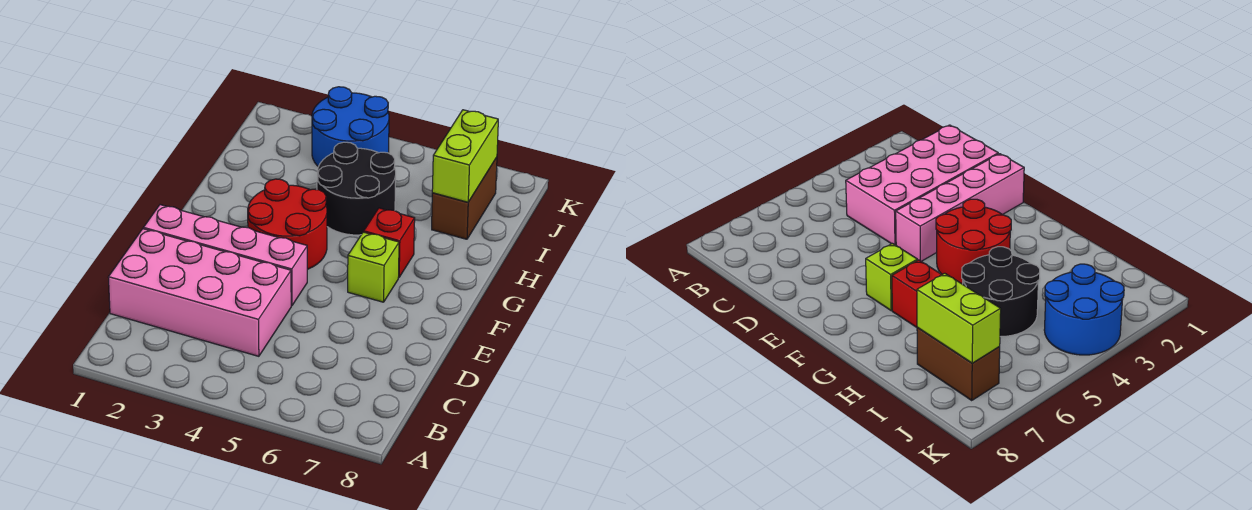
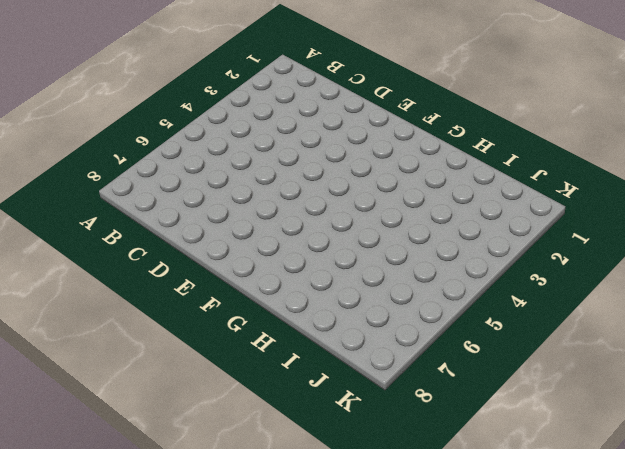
none -> pink 2x4 brick [108,229,291,356]
none -> pink 1x4 brick [144,205,307,306]

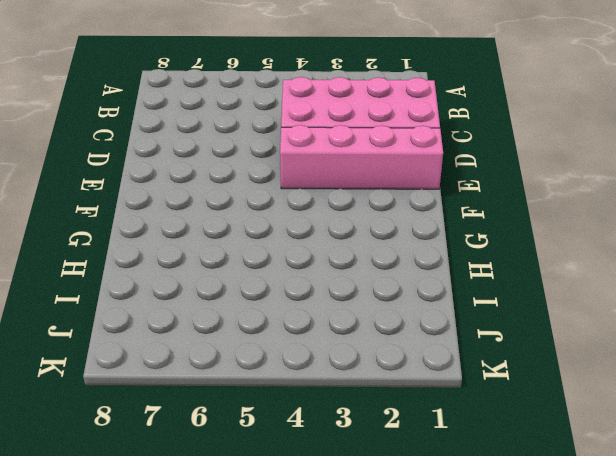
none -> red 2x2 round brick [248,179,327,269]
none -> lime 1x1 brick [348,232,399,302]

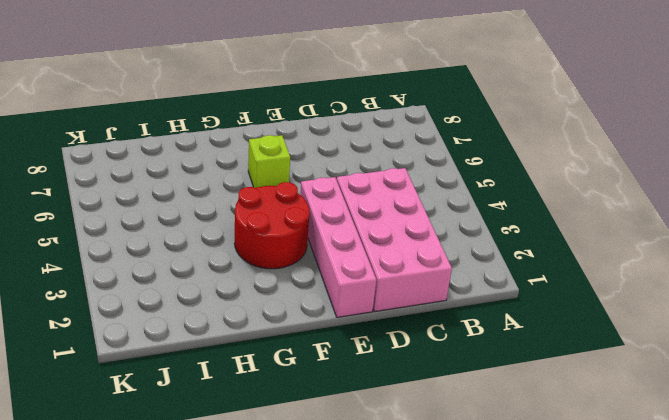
none -> red 1x1 brick [364,208,415,277]
none -> black 2x2 round brick [317,142,396,235]

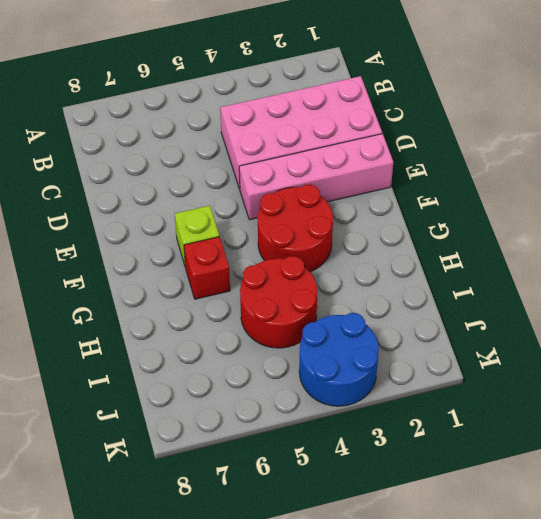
red 2x2 round brick [240,256,317,348] -> black 2x2 round brick [317,142,396,235]
none -> brown 1x2 brick [432,157,497,239]
none -> lime 1x2 brick [432,110,498,202]

